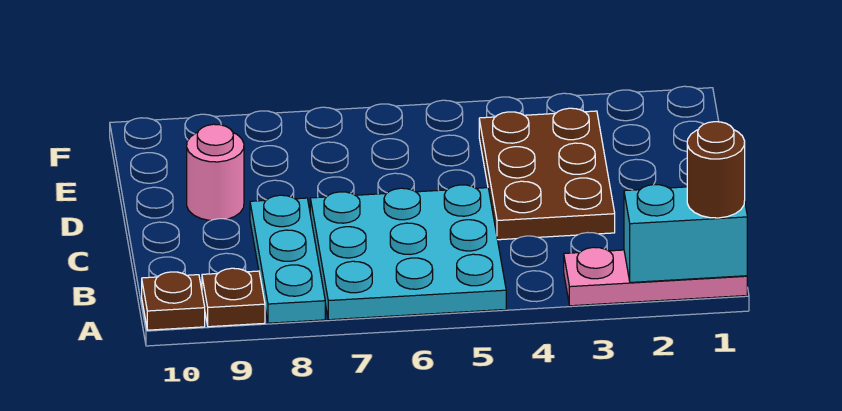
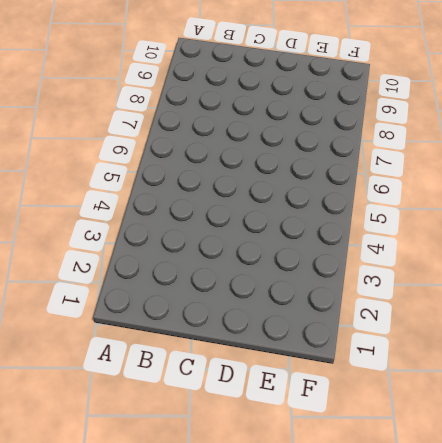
none -> pink 1x3 plate [564,247,747,306]
none -> cyan 3x3 plate [310,185,506,320]

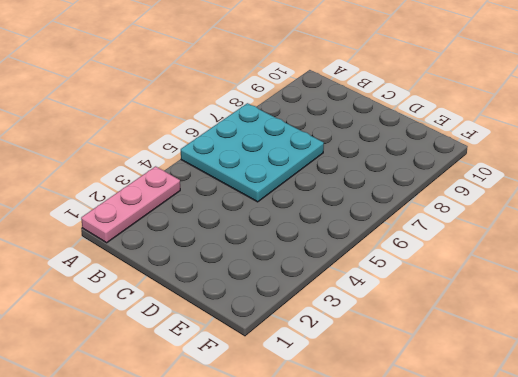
none -> cyan 1x3 plate [250,195,325,323]
none -> brown 1x1 plate [202,268,265,327]

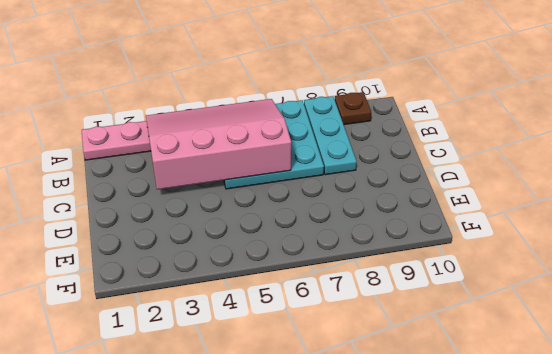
pink 3x4 slope [146,99,291,189] -> none
none -> brown 1x1 plate [142,272,205,330]
none -> brown 2x3 plate [479,108,615,240]

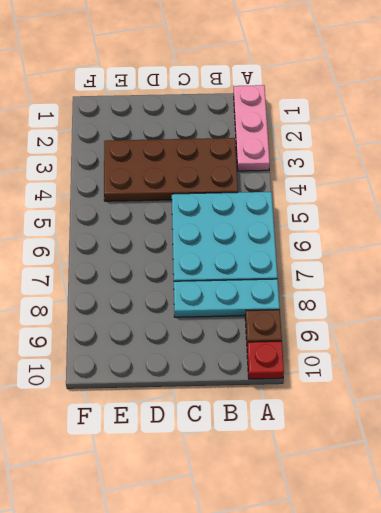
red 1x1 plate [247,341,284,379] -> brown 1x1 plate [142,272,205,330]
brown 2x4 plate [104,138,238,201] -> brown 2x3 plate [479,108,615,240]
none -> pink 1x1 round brick [187,124,244,221]
none -> cyan 1x2 brick [624,185,747,282]

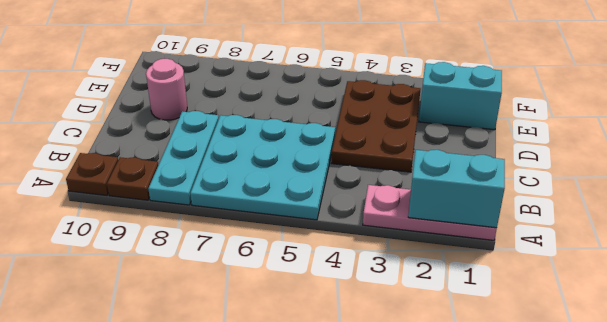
cyan 1x2 brick [419,62,502,130] -> none
none -> brown 1x1 round brick [687,122,745,218]

